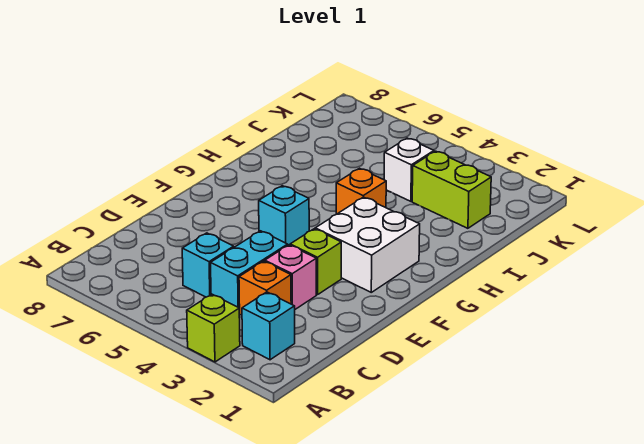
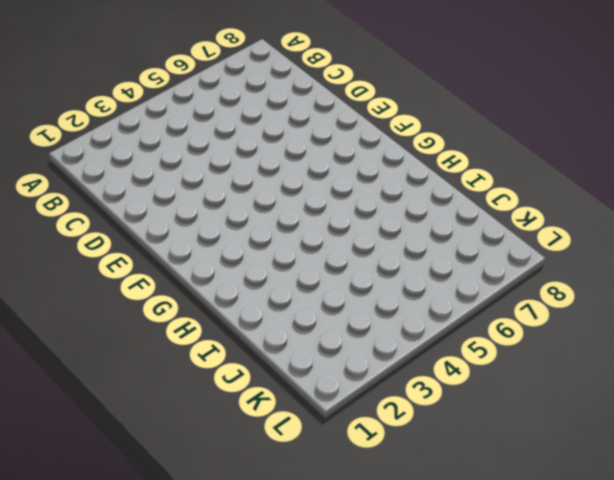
none -> lime 1x1 brick [187,294,240,362]
none -> cyan 1x1 brick [242,292,295,360]
none -> orange 1x1 brick [239,261,291,315]

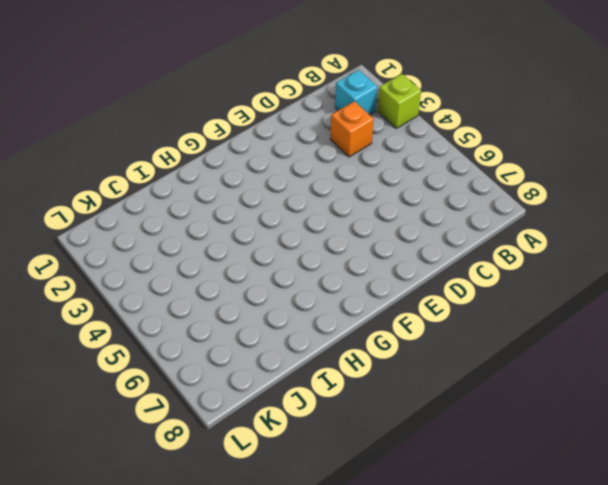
none -> cyan 1x2 brick [211,231,288,312]
none -> cyan 1x1 brick [182,233,234,297]
none -> pink 1x1 brick [265,245,316,309]

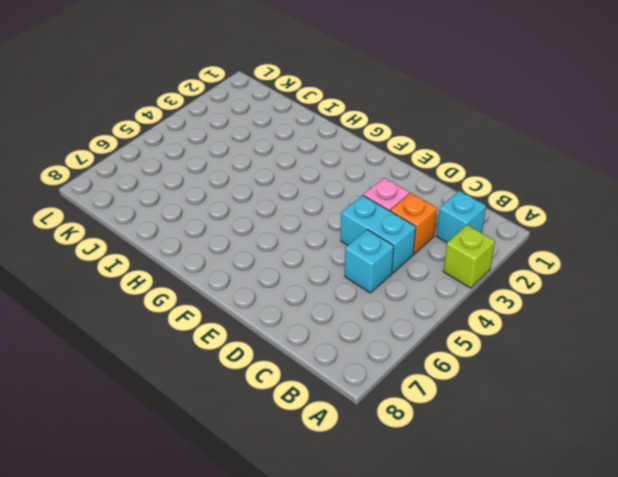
none -> lime 1x1 brick [290,229,341,295]
none -> white 2x2 brick [315,197,420,292]
none -> cyan 1x1 brick [259,186,309,245]

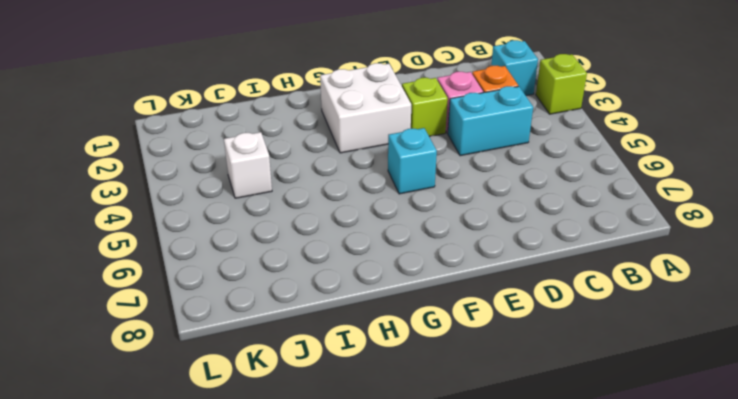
none -> cyan 1x1 brick [182,233,234,297]
none -> orange 1x1 brick [336,168,386,214]
none -> lime 1x2 brick [412,151,491,228]

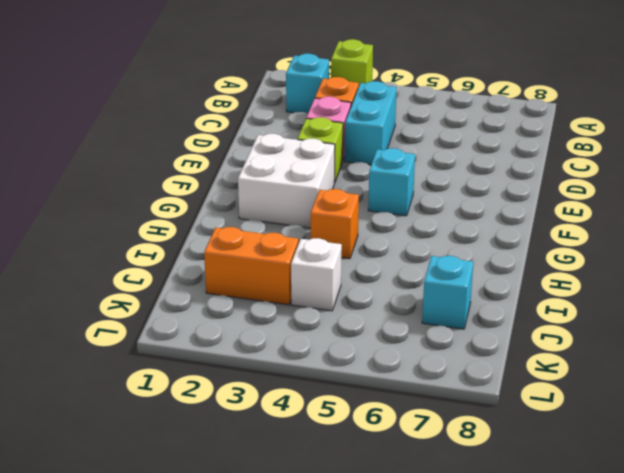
orange 1x2 brick [204,227,298,305] -> lime 1x2 brick [412,151,491,228]
cyan 1x1 brick [422,256,473,329] -> cyan 1x1 brick moved to [182,233,234,297]

